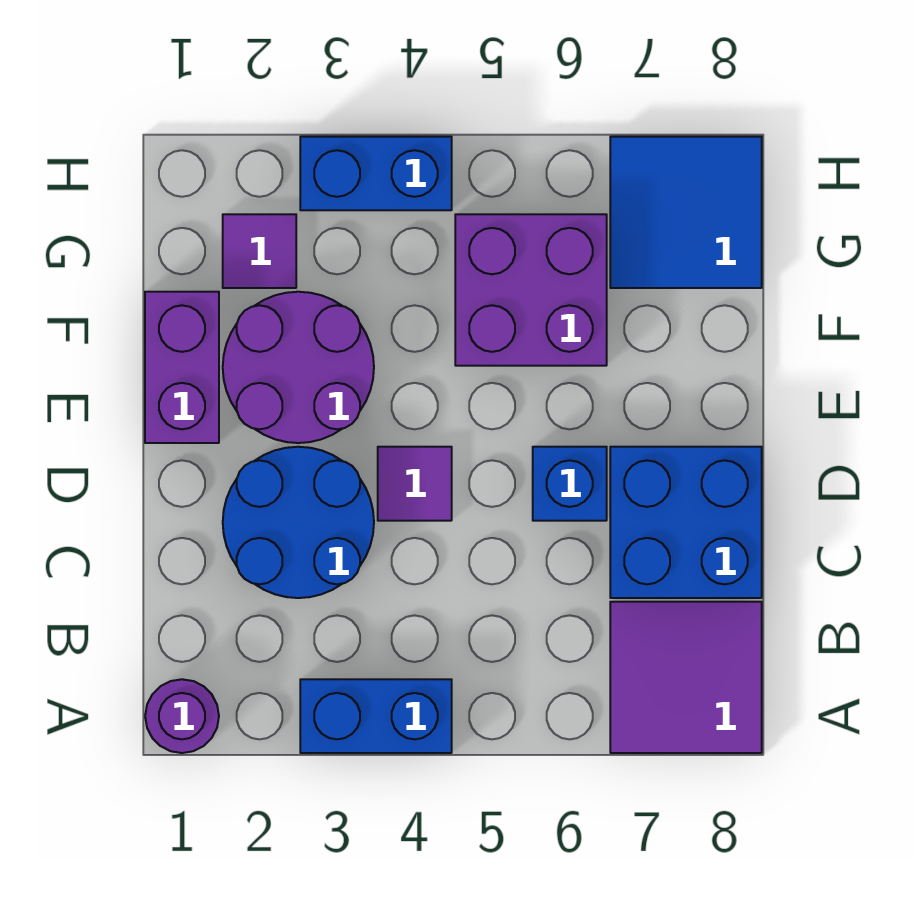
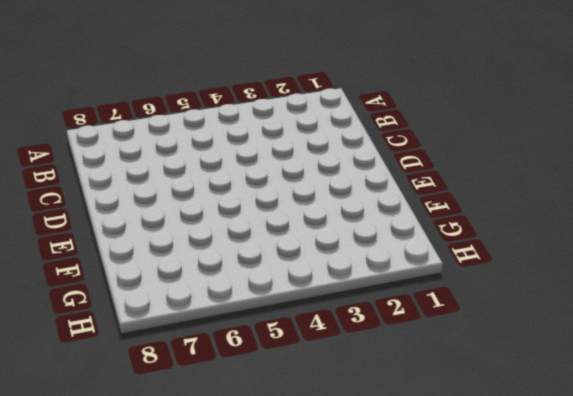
none -> purple 1x1 round brick [145,679,219,753]
none -> blue 1x2 brick [300,679,452,753]
none -> purple 2x2 tile [610,602,762,753]

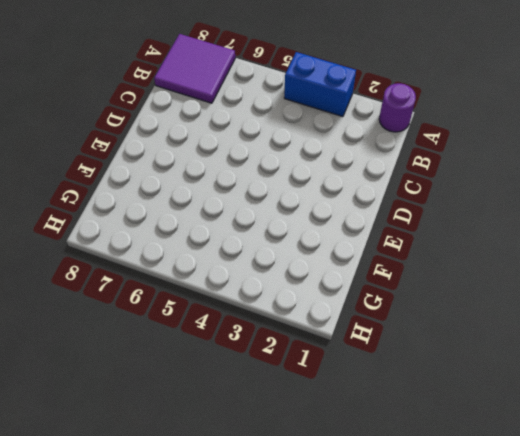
none -> blue 2x2 round brick [223,447,374,598]
none -> blue 2x2 brick [610,447,762,598]
none -> purple 1x1 tile [378,447,452,521]

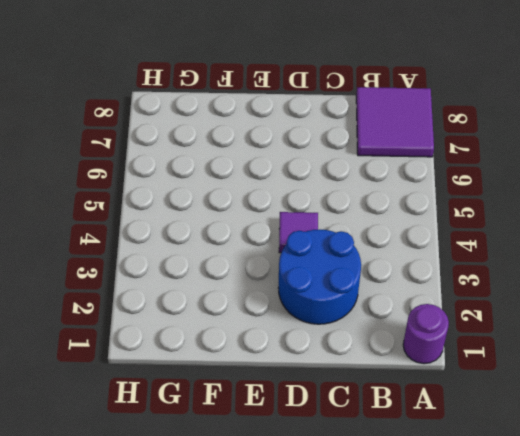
none -> blue 1x2 brick [300,679,452,753]
none -> blue 2x2 brick [610,447,762,598]
none -> blue 1x1 brick [533,447,607,521]

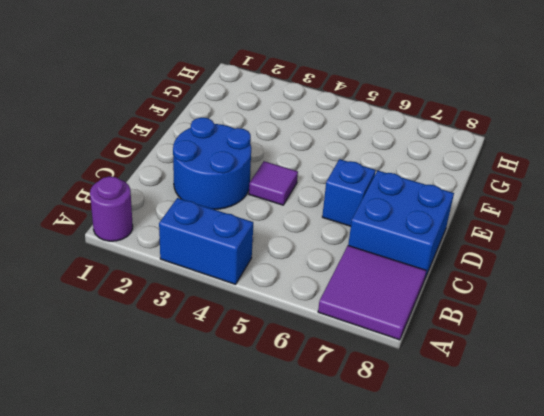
none -> purple 1x2 brick [145,292,219,443]
none -> purple 2x2 round brick [223,292,374,443]
none -> purple 2x2 brick [455,214,607,366]

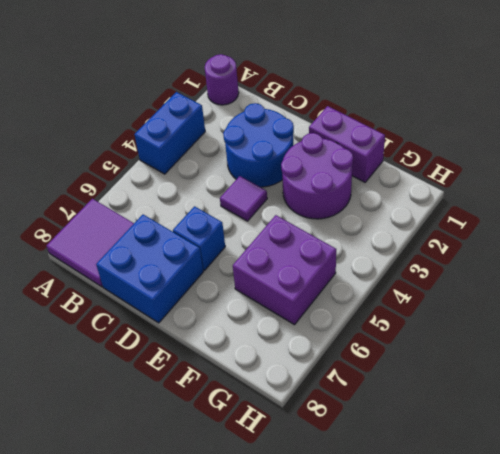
none -> purple 1x1 tile [223,214,296,288]
none -> blue 2x2 tile [610,137,762,288]
none -> blue 1x2 brick [300,137,452,210]

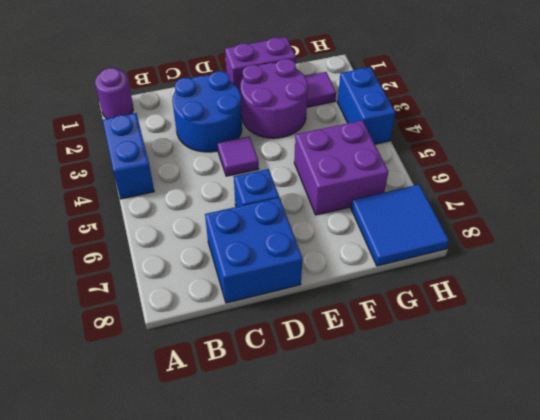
none -> purple 2x2 tile [610,602,762,753]

